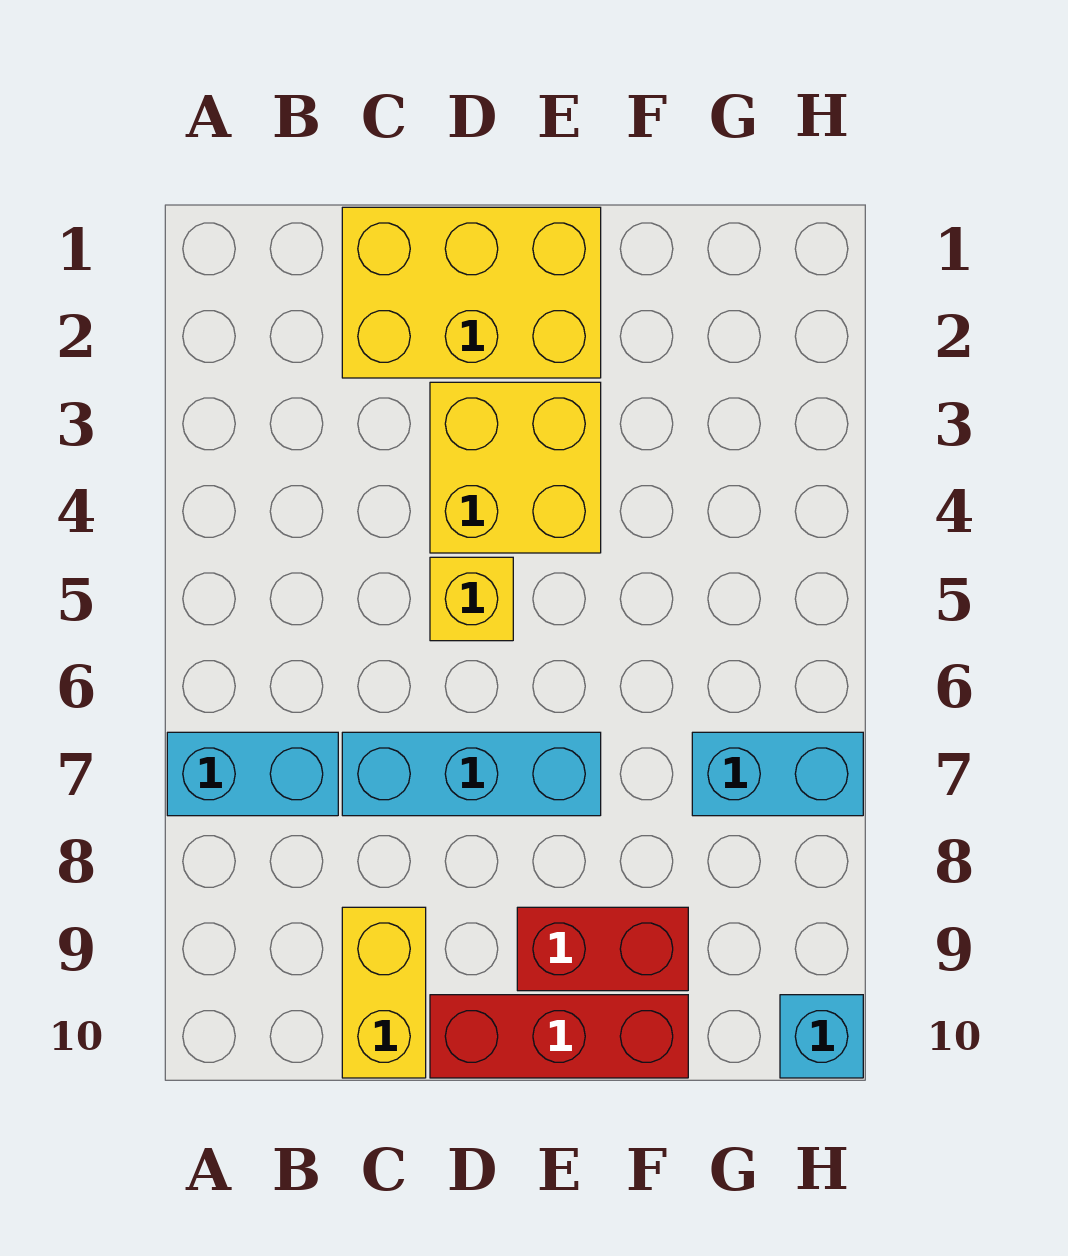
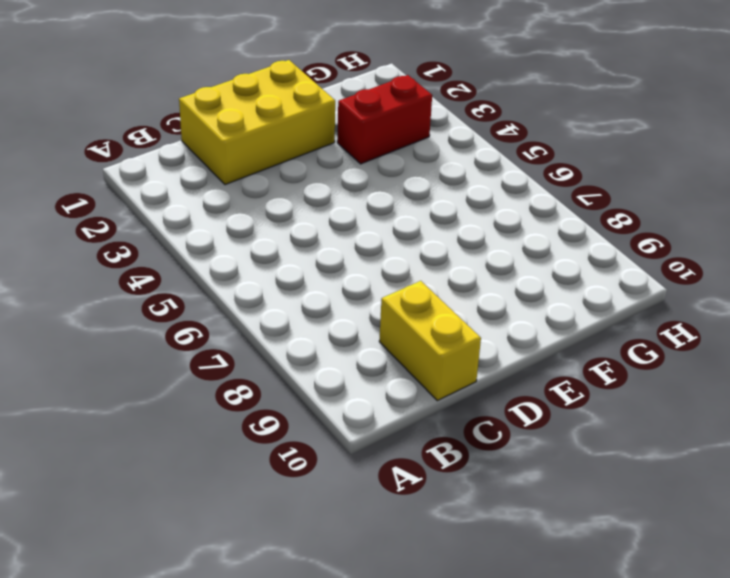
red 1x2 brick [337,75,432,164] -> red 1x2 brick moved to [517,907,688,991]
none -> cyan 1x2 brick [167,732,338,816]
none -> cyan 1x3 brick [342,732,601,816]

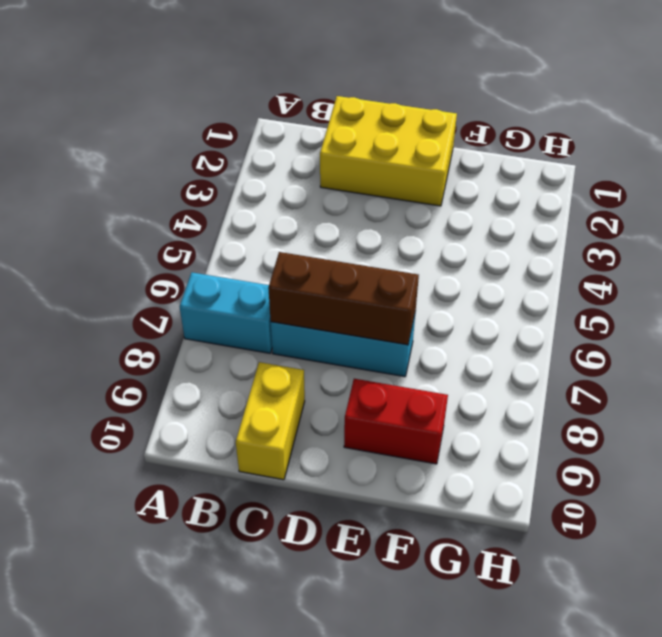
brown 1x3 brick [268,252,419,345] -> none
none -> yellow 2x2 brick [430,382,601,553]
none -> yellow 1x1 brick [430,557,513,641]

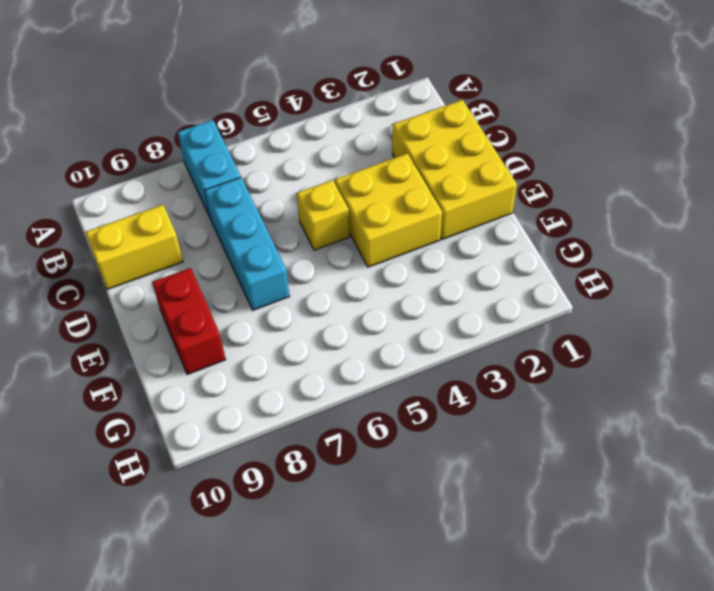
none -> red 1x3 brick [430,995,688,1078]
none -> cyan 1x2 brick [692,732,863,816]

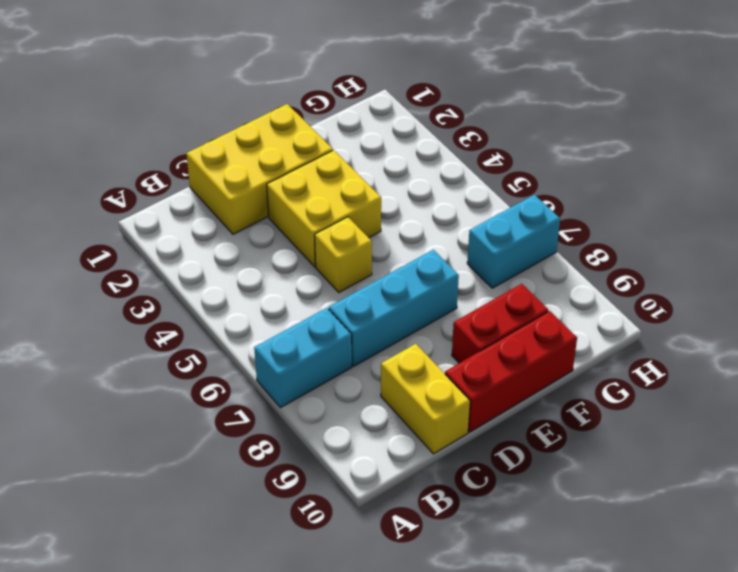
none -> cyan 1x1 brick [780,995,863,1078]

